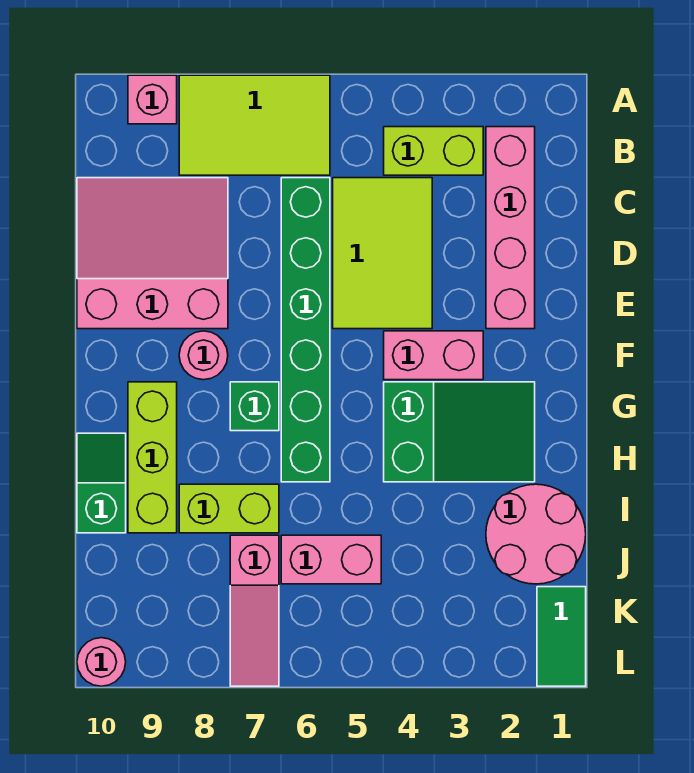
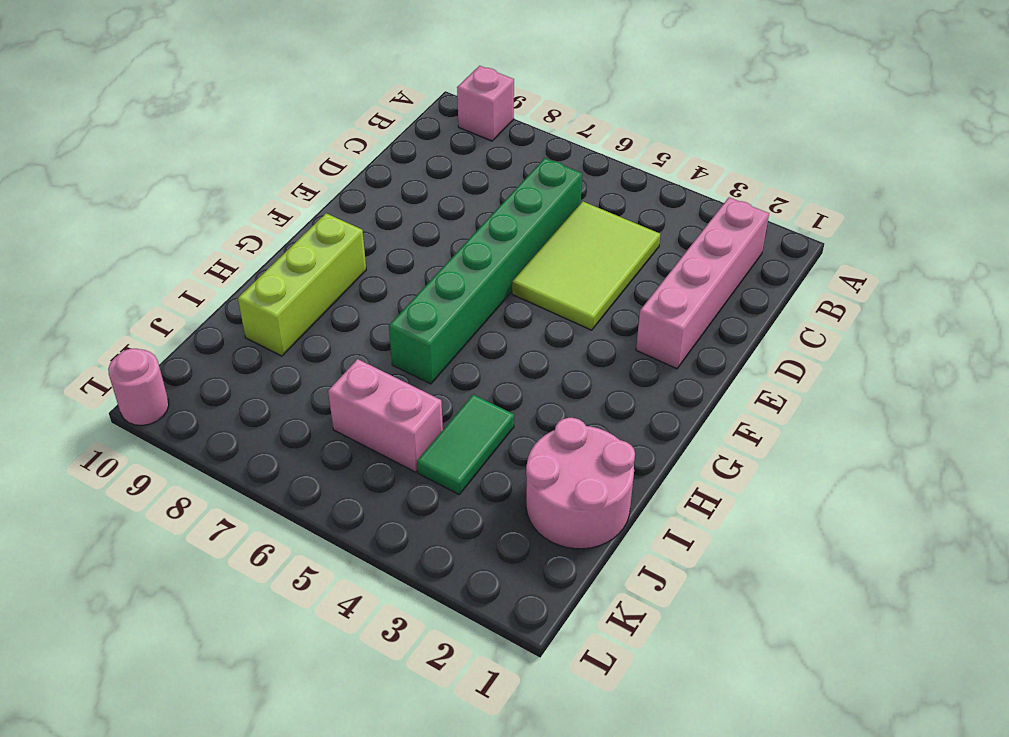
green 1x2 tile [417,395,514,494] -> green 1x2 tile moved to [537,587,586,686]
none -> lime 2x3 tile [179,75,330,175]
none -> lime 1x2 brick [384,127,483,175]
none -> pink 3x3 slope [77,178,228,329]

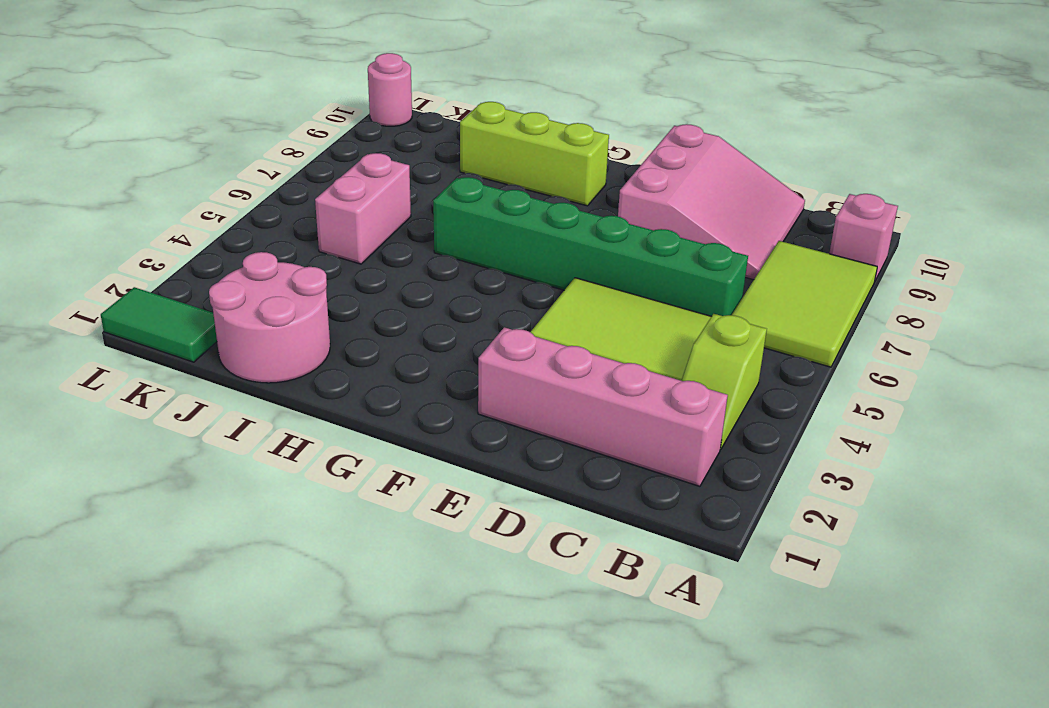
lime 1x2 slope [682,314,767,450] -> lime 1x2 brick [384,127,483,175]
none -> pink 1x2 brick [384,331,483,380]
none -> pink 1x1 round brick [179,331,228,380]
none -> green 2x3 slope [384,382,535,482]

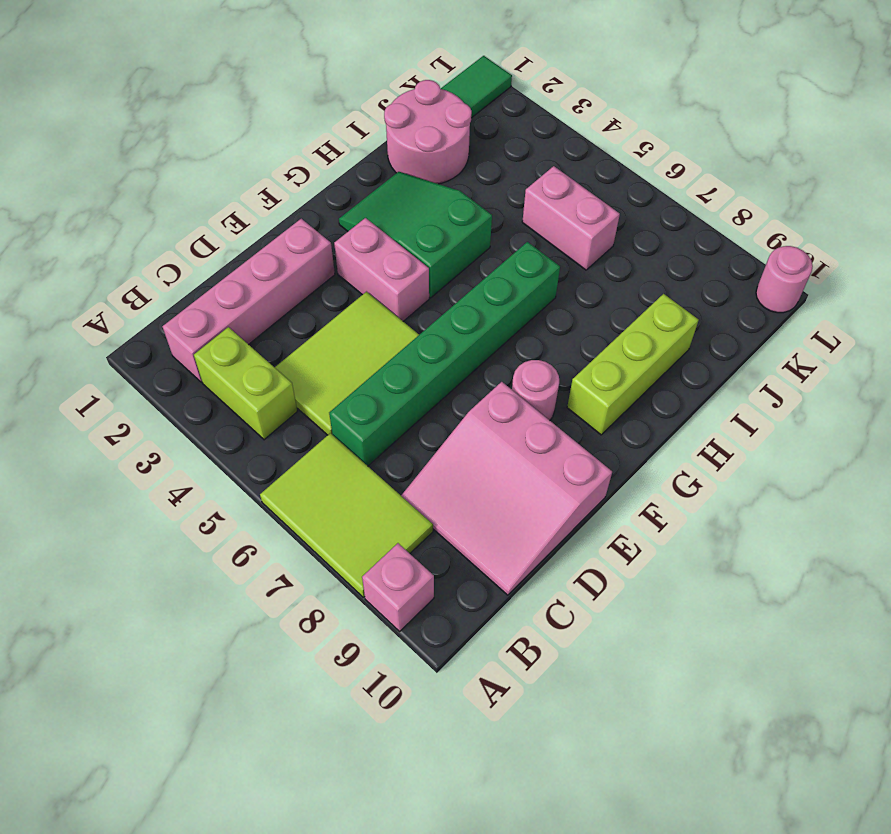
none -> green 1x1 brick [230,382,279,431]
none -> green 1x2 slope [77,433,126,533]
none -> lime 1x2 brick [179,484,279,533]

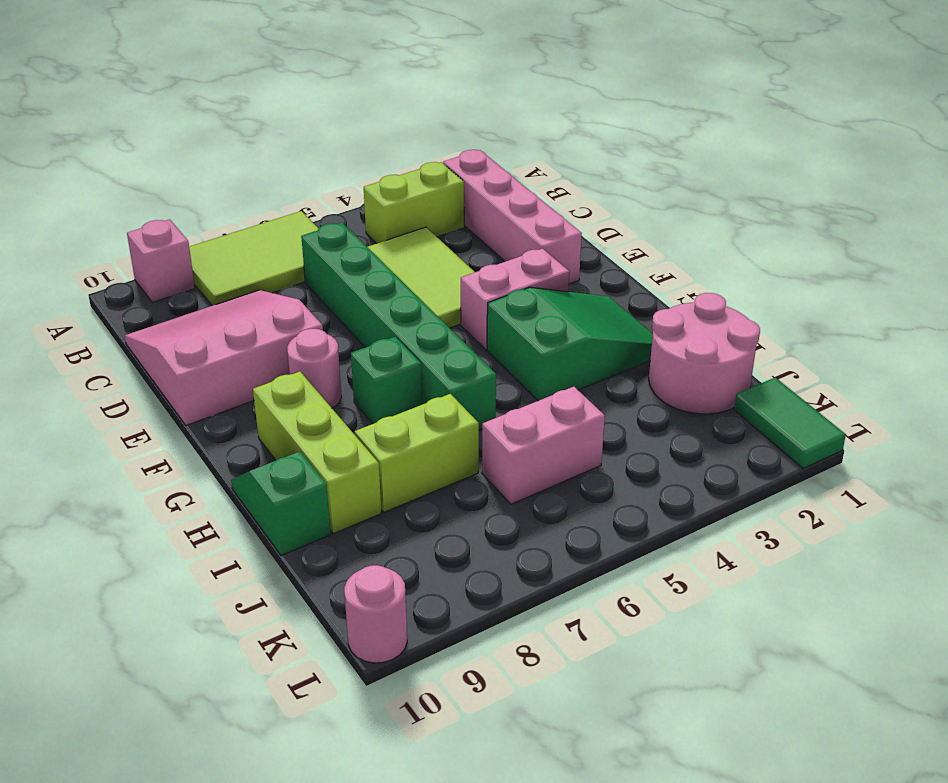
none -> pink 1x3 slope [230,535,279,686]

